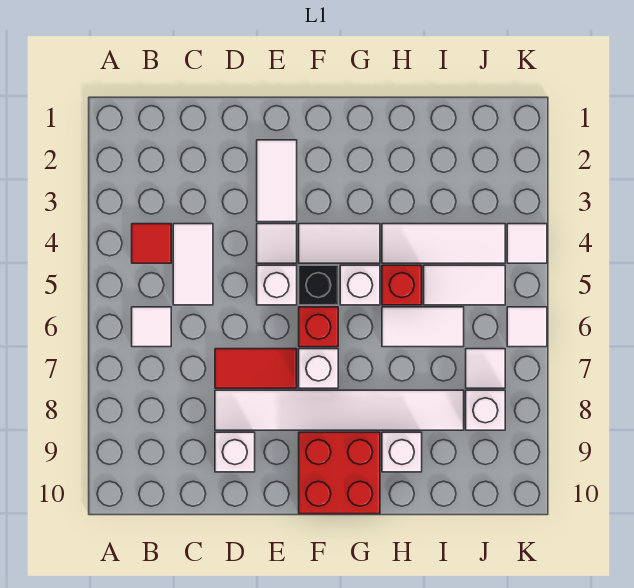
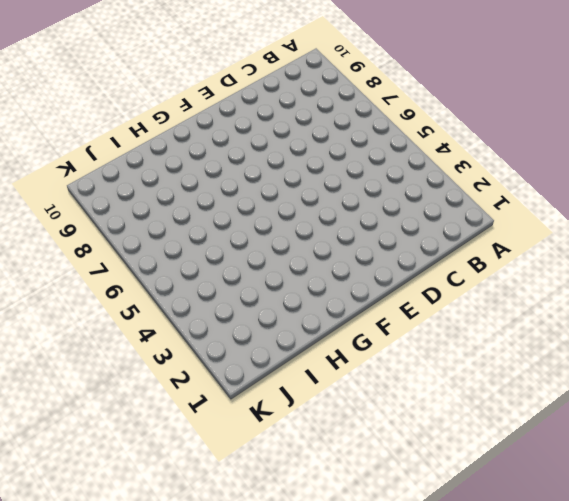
none -> red 1x1 tile [132,224,171,263]
none -> white 1x1 tile [132,307,171,347]
none -> white 1x2 tile [173,224,213,305]

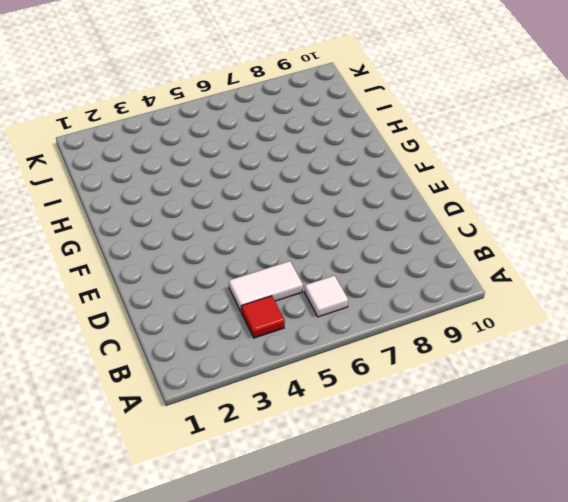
none -> red 1x2 tile [215,349,297,388]
none -> white 1x6 tile [215,390,464,430]
none -> white 1x1 brick [215,432,255,472]

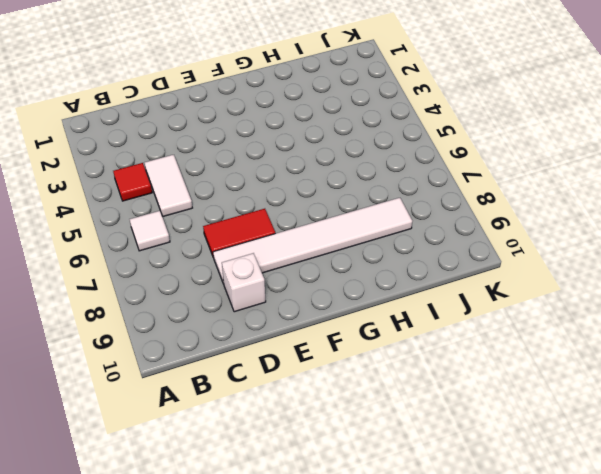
none -> white 1x2 tile [257,140,297,222]
none -> white 1x1 tile [257,224,297,263]
none -> white 1x1 brick [257,265,297,305]

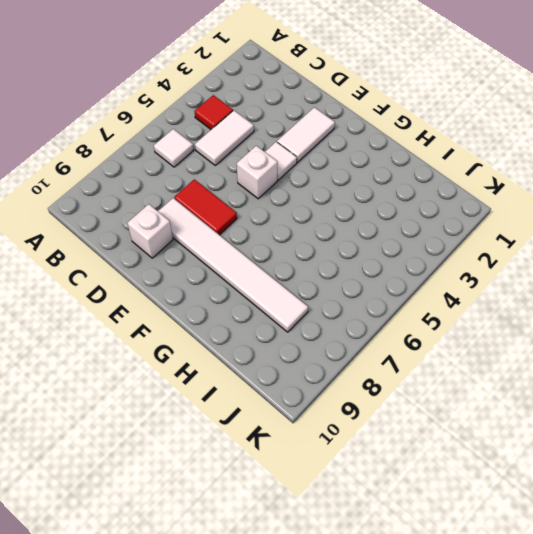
none -> white 1x2 tile [299,224,380,263]
none -> black 1x1 brick [299,265,338,305]
none -> red 1x1 brick [299,307,338,347]

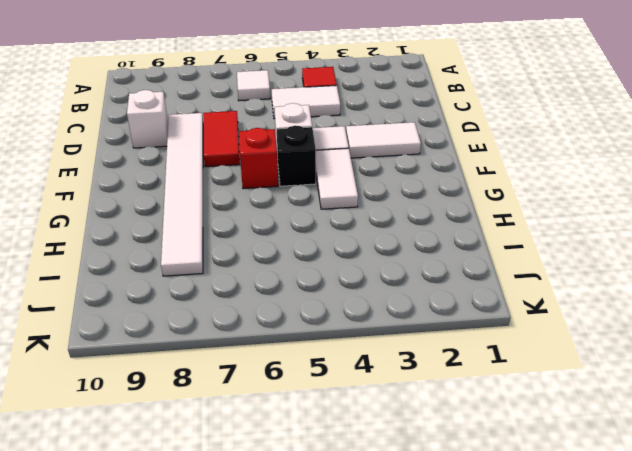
none -> white 1x1 brick [299,349,338,388]
none -> red 2x2 brick [299,432,380,514]
none -> white 1x1 brick [340,265,380,305]

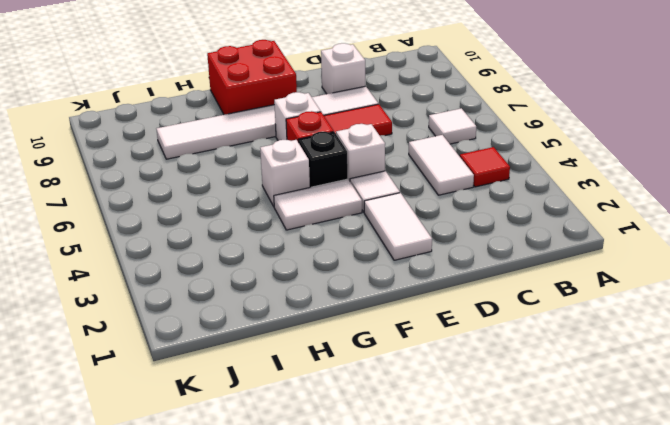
none -> white 1x3 tile [382,224,505,263]
none -> red 1x1 brick [382,265,422,305]
none -> white 1x2 tile [382,307,464,347]

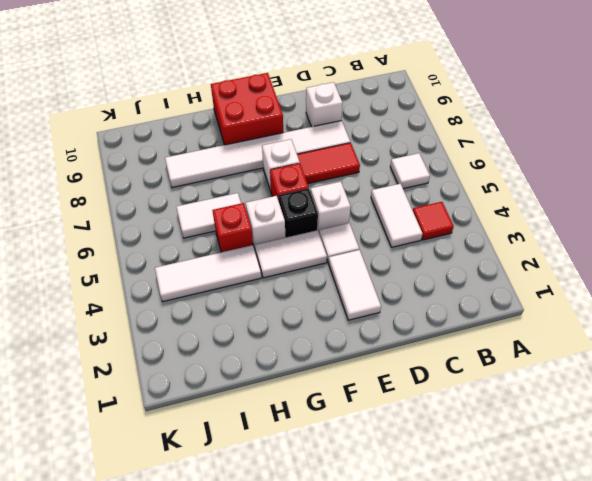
none -> white 1x1 brick [382,432,422,472]
none -> white 1x2 tile [424,265,505,305]
none -> white 1x1 tile [466,349,505,388]

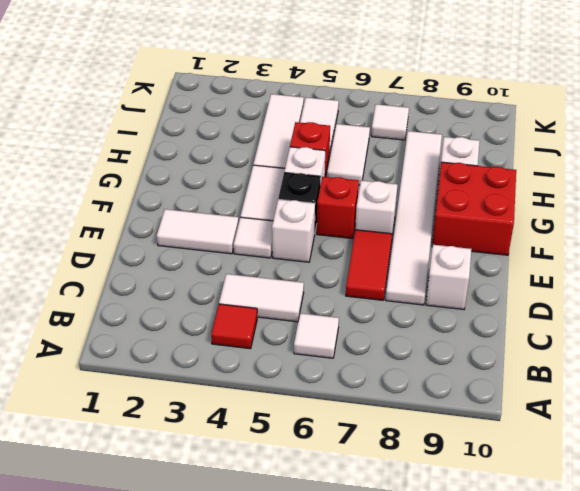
none -> white 1x1 brick [466,390,505,430]
none -> white 1x1 tile [507,224,547,263]
none -> white 1x1 tile [507,307,547,347]

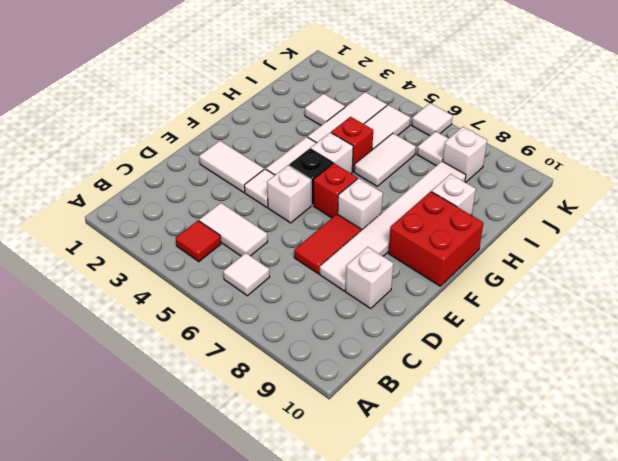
white 1x1 tile [305,94,345,125] -> white 1x1 tile moved to [507,224,547,263]

